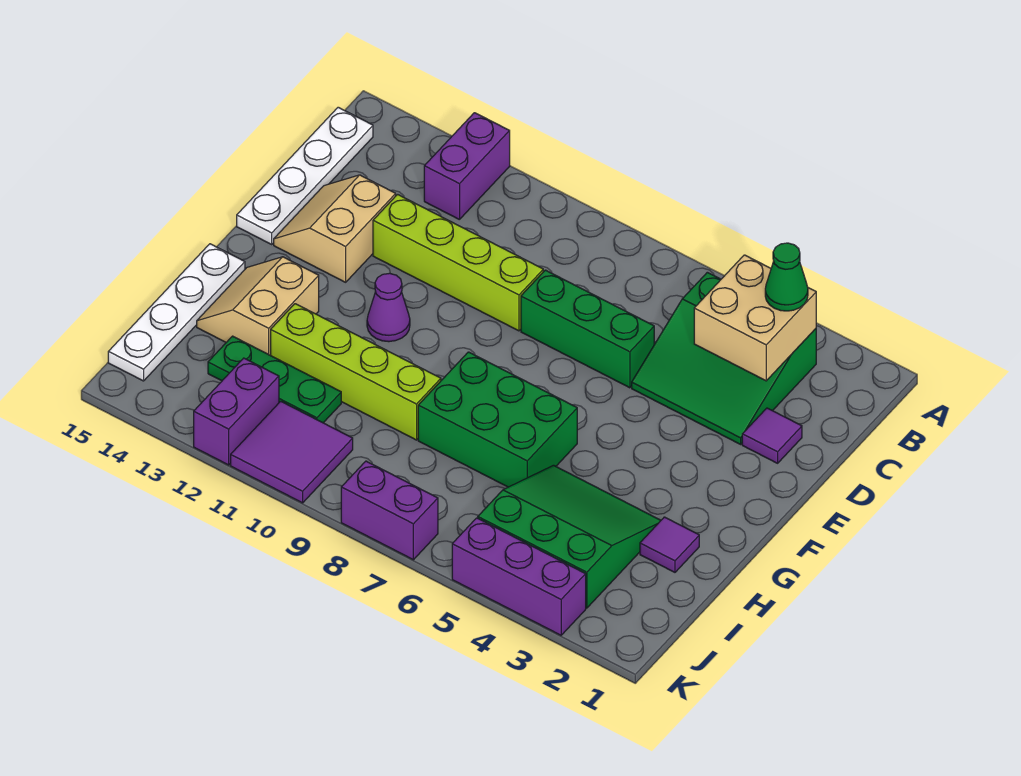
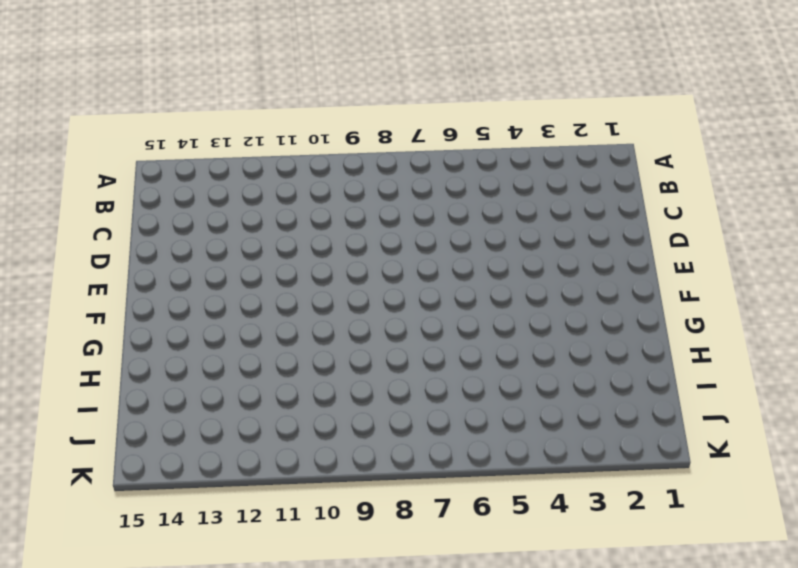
none -> purple 1x2 brick [424,113,510,220]
none -> green 3x3 slope [632,272,816,444]
none -> white 1x4 plate [237,107,373,244]

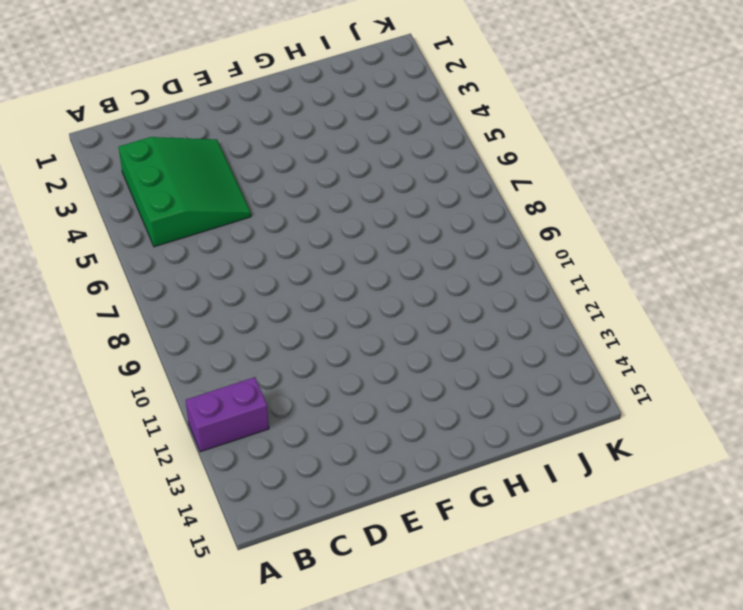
none -> white 1x4 plate [237,107,373,244]
none -> purple 1x1 tile [742,408,802,463]
none -> green 1x3 brick [521,270,654,388]

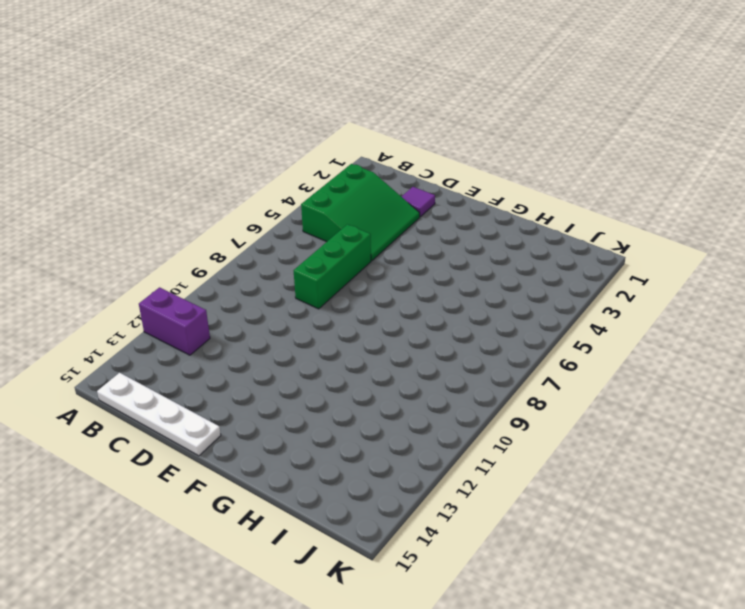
none -> lime 1x4 brick [373,194,543,331]
none -> tan 2x2 slope [274,175,396,282]
none -> purple 1x1 cone [367,273,410,342]

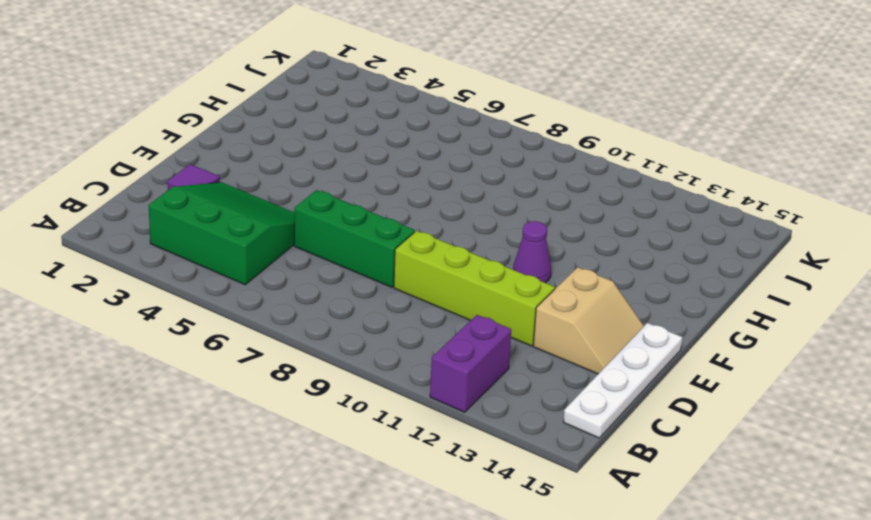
none -> green 2x3 brick [418,352,577,487]
none -> tan 2x2 slope [197,257,319,355]
none -> white 1x4 plate [108,244,245,381]

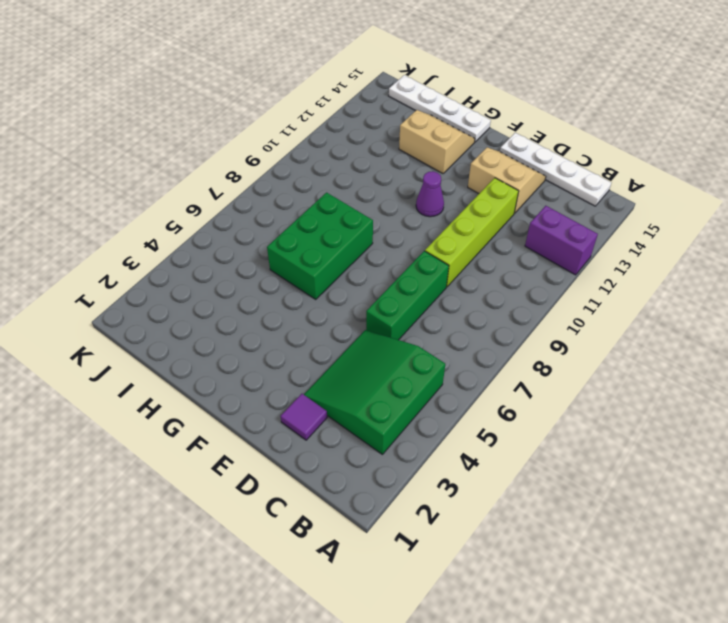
none -> purple 1x1 tile [640,517,699,572]
none -> green 3x3 slope [478,465,661,608]
none -> lime 1x4 brick [271,304,441,440]

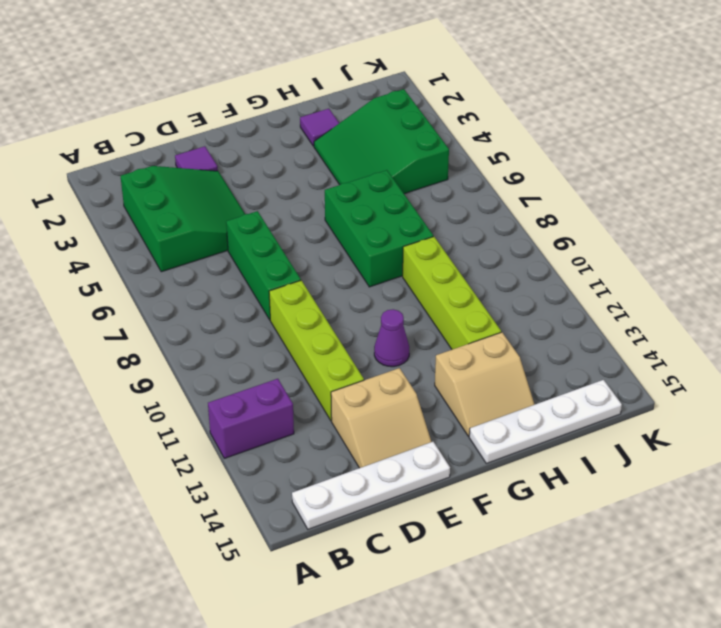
none -> green 1x3 plate [208,336,341,423]
none -> purple 2x2 tile [231,401,353,503]
none -> purple 1x2 brick [194,358,279,465]

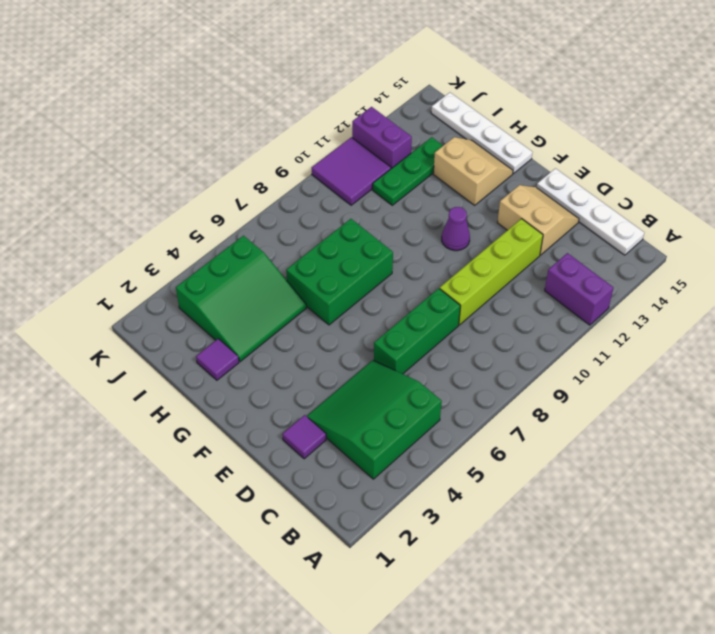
none -> lime 1x4 brick [271,304,441,440]
none -> purple 1x3 brick [452,518,586,635]
none -> purple 1x2 brick [341,461,438,560]

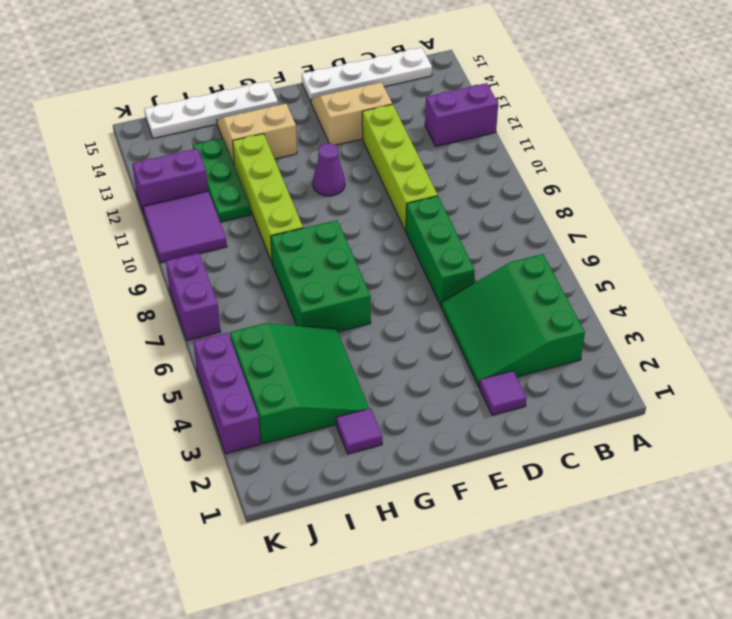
none -> tan 2x2 brick [694,255,816,381]
none -> green 1x1 cone [765,243,808,311]

